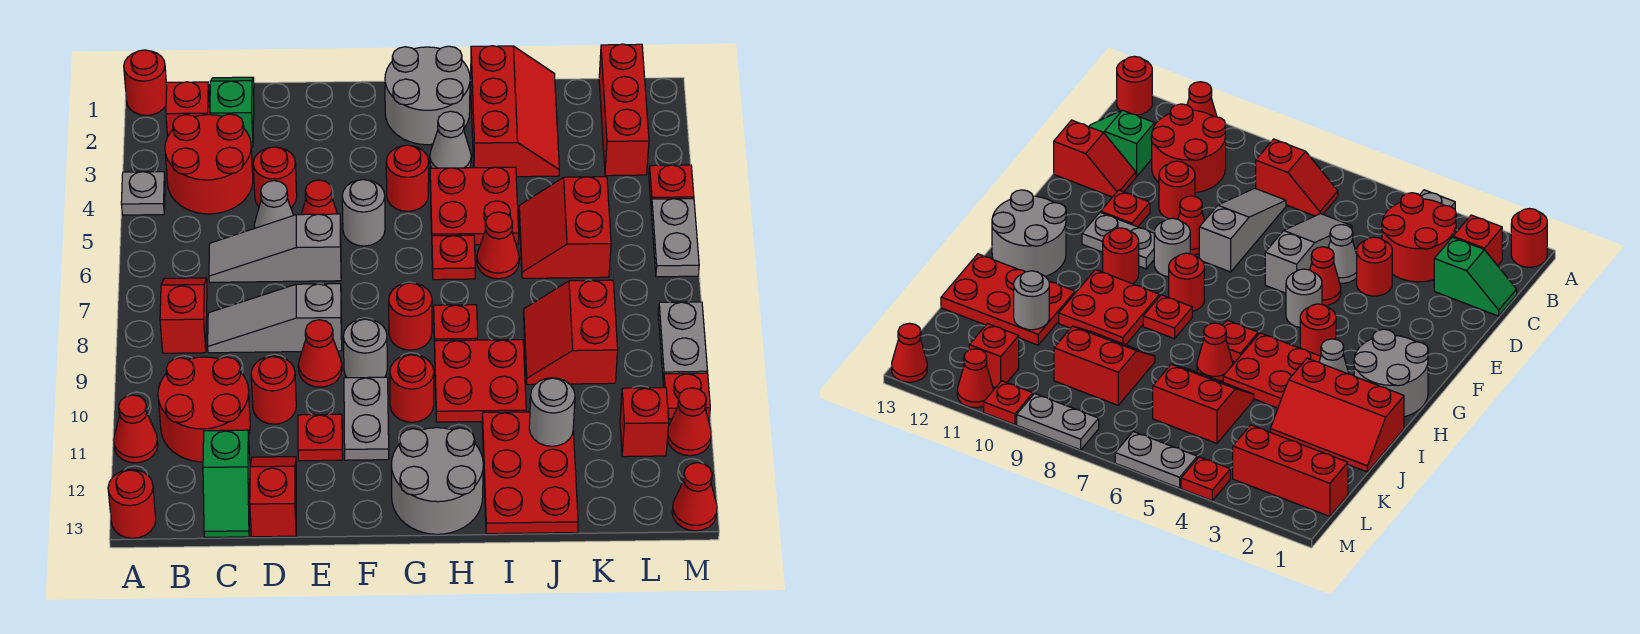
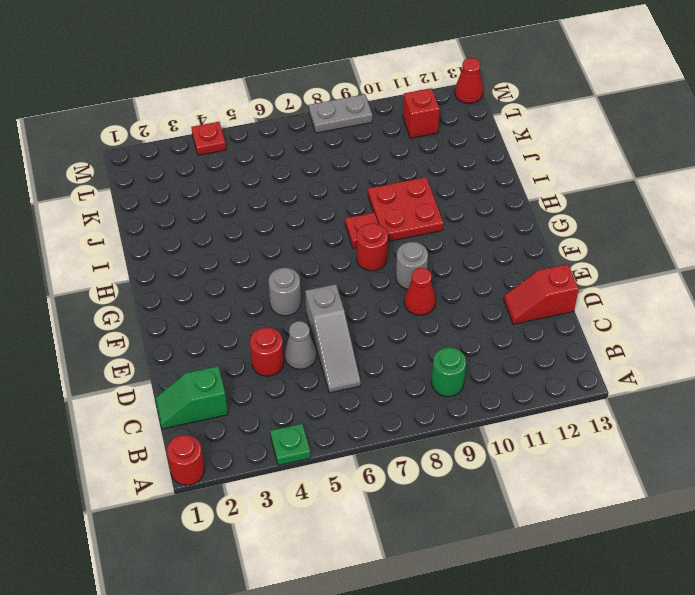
green 1x1 plate [270,424,310,465] -> grey 1x1 plate [121,172,165,215]
green 1x1 round brick [432,347,466,397] -> none
none -> red 1x1 cone [114,395,158,463]
none -> red 1x1 round brick [108,469,156,538]
none -> red 1x1 brick [166,82,210,137]
none -> red 2x2 round brick [165,114,253,214]

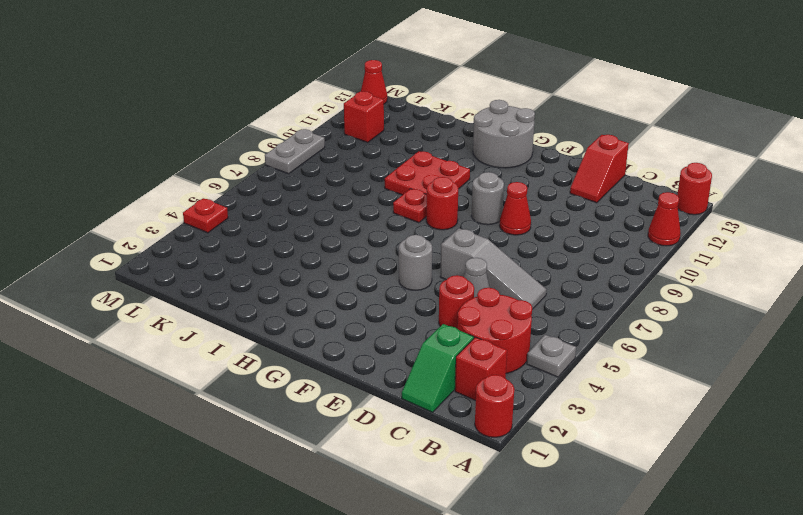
none -> red 1x2 slope [160,278,207,353]
none -> red 2x2 round brick [158,357,250,462]
none -> grey 1x3 slope [208,284,342,353]
none -> green 1x2 slope [203,430,250,537]

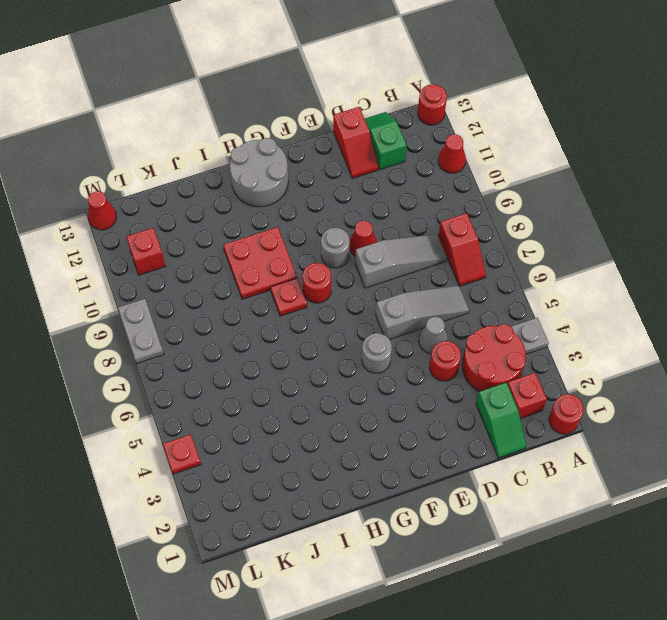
none -> red 2x2 round brick [158,357,250,462]
none -> red 1x1 round brick [251,356,296,424]
none -> red 1x1 cone [301,180,341,225]
none -> red 1x1 plate [298,414,343,461]

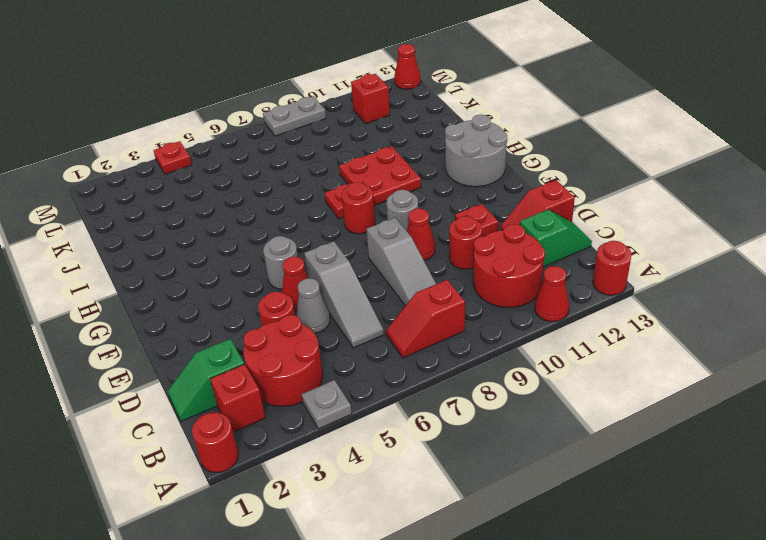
none -> grey 1x2 plate [344,377,389,460]
none -> grey 2x2 round brick [385,46,470,145]
none -> red 1x1 round brick [386,145,429,211]
none -> red 1x1 round brick [390,354,434,422]

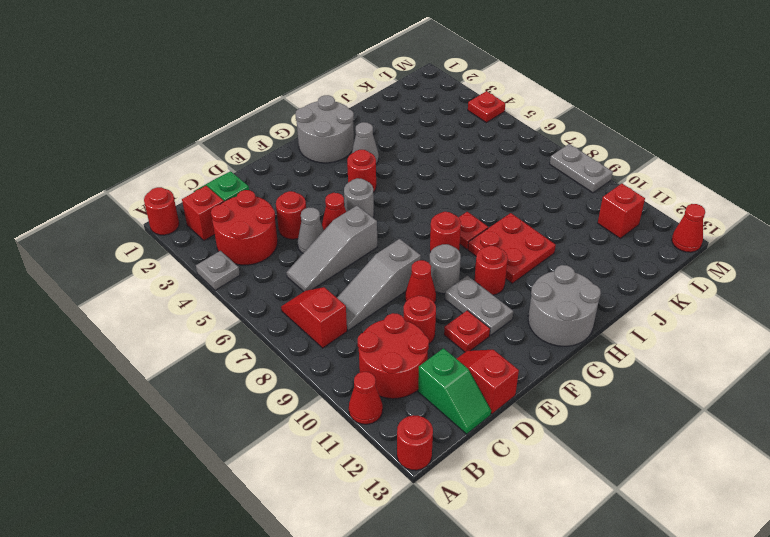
none -> red 2x2 plate [430,167,519,245]
none -> red 1x1 plate [432,235,475,280]
none -> red 2x3 slope [471,46,559,177]
none -> red 1x1 cone [477,212,519,279]

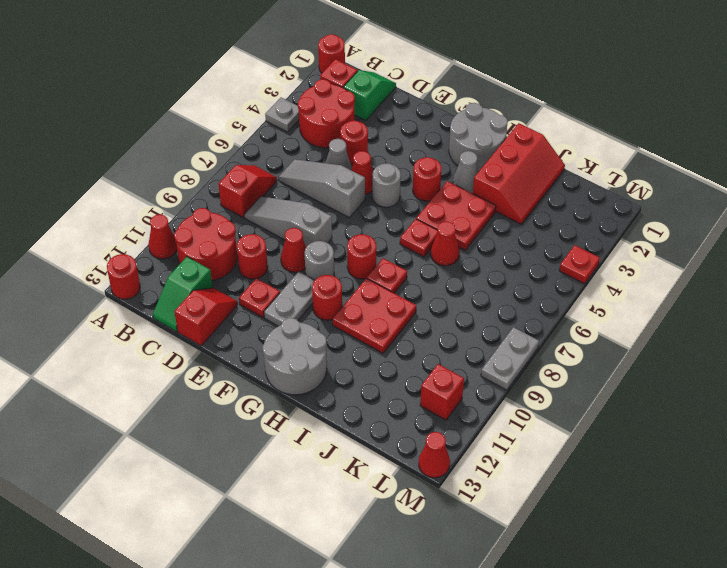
none -> red 2x3 plate [482,412,578,534]
none -> red 2x2 slope [519,177,611,278]
none -> red 2x2 slope [524,280,618,385]
none -> red 1x3 brick [599,44,649,176]

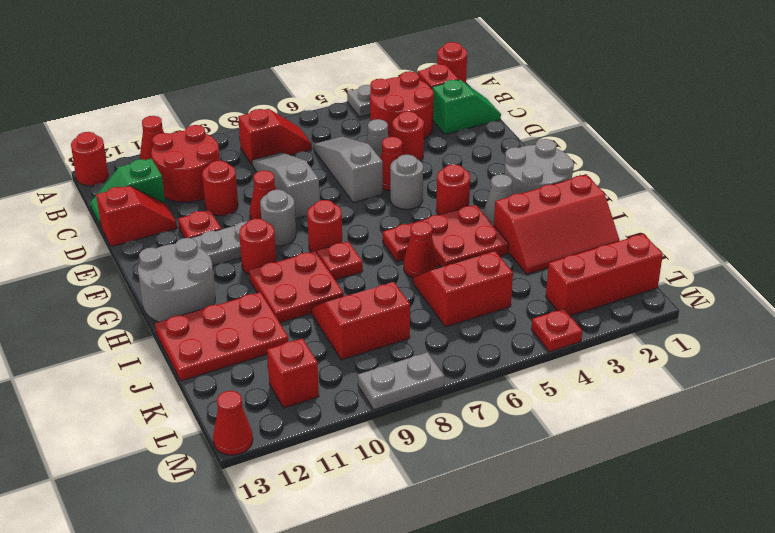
none -> grey 1x2 plate [651,199,699,277]
none -> red 1x1 plate [663,373,710,419]
none -> red 1x1 cone [667,388,711,456]
none -> grey 1x1 round brick [529,378,575,446]

